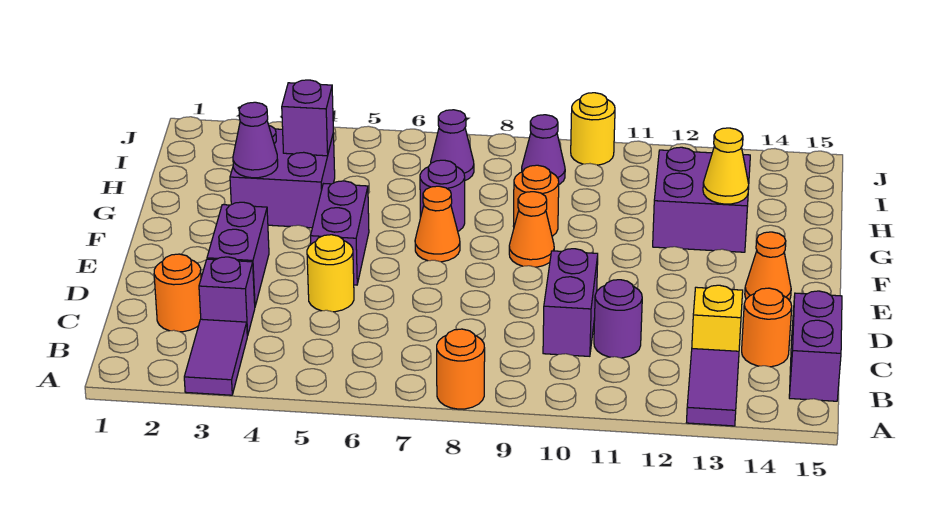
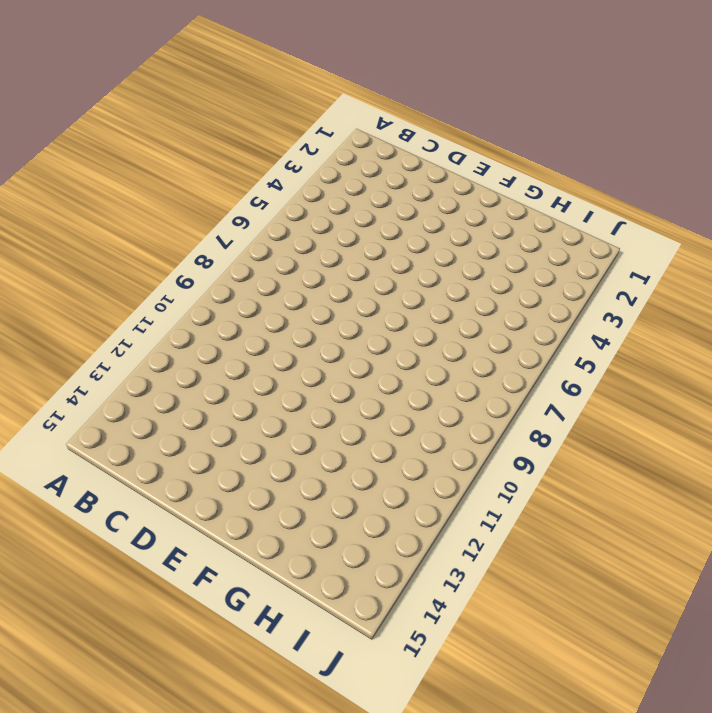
none -> purple 1x2 tile [184,319,247,395]
none -> orange 1x1 round brick [437,329,485,409]
none -> purple 1x2 tile [686,349,739,426]

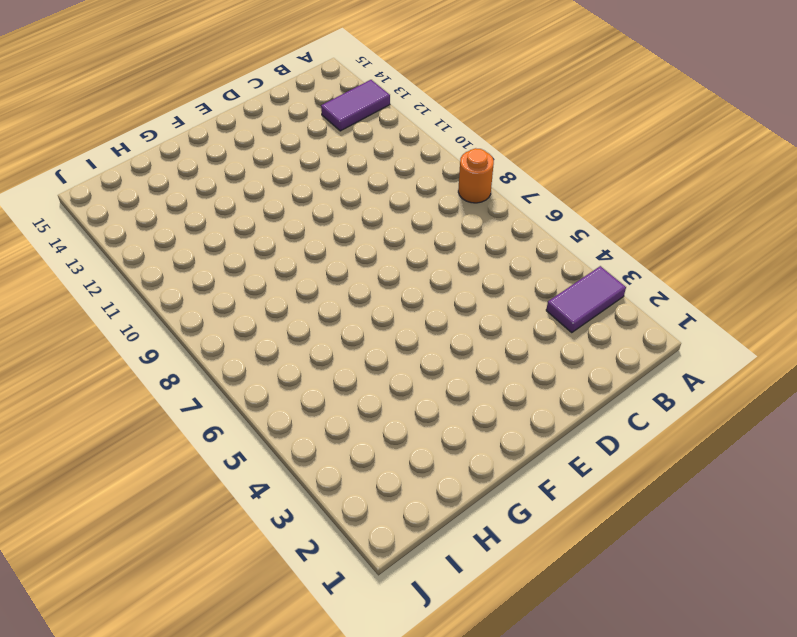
none -> purple 1x2 brick [789,291,842,401]
none -> orange 1x1 round brick [154,254,201,332]
none -> purple 1x1 brick [199,257,255,336]

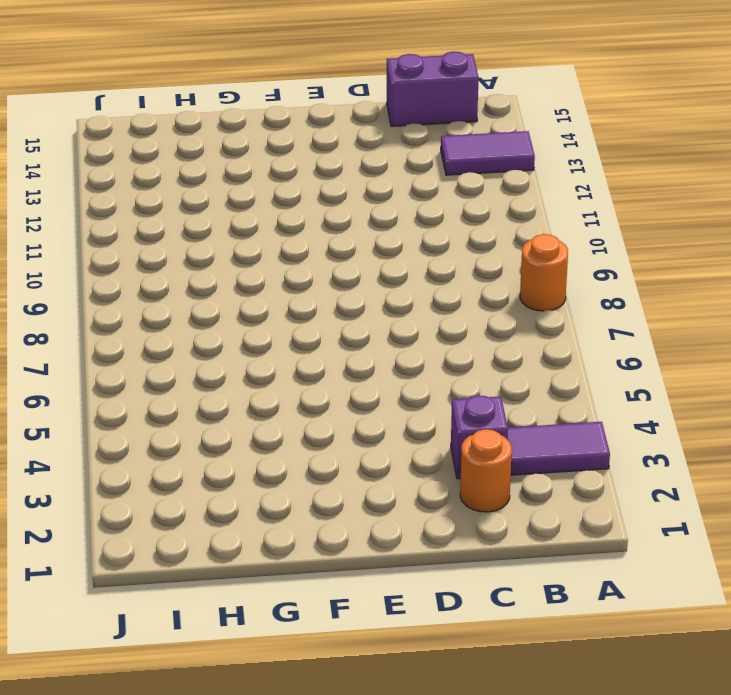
none -> purple 1x2 brick [543,249,598,356]
none -> purple 1x1 round brick [594,280,642,358]
none -> yellow 1x1 brick [692,285,743,351]

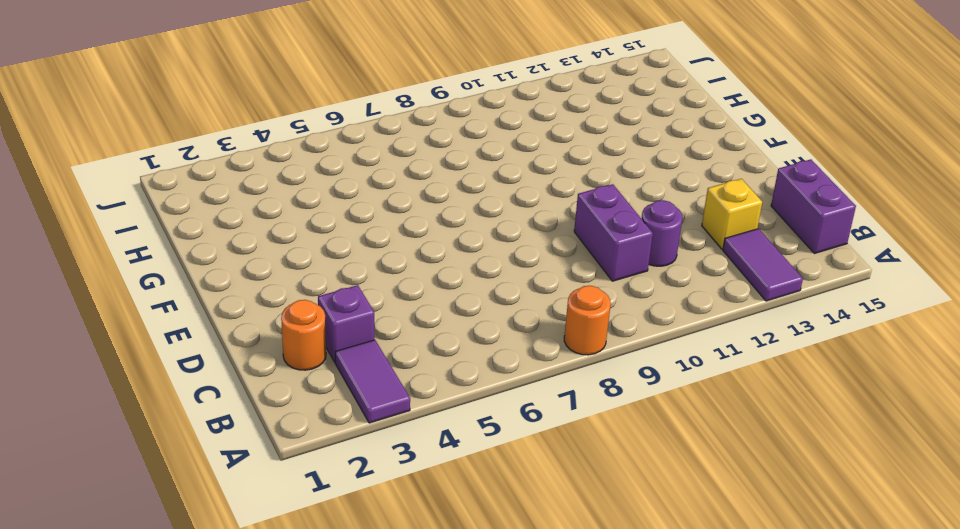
none -> orange 1x1 round brick [742,288,792,367]
none -> purple 1x2 brick [207,202,269,306]
none -> yellow 1x1 round brick [307,235,354,312]

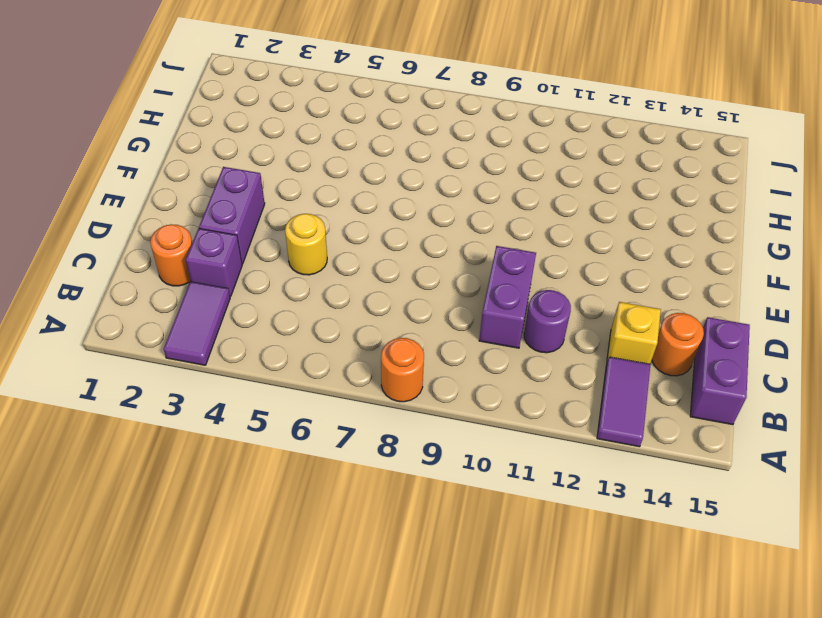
none -> purple 1x2 brick [311,181,369,285]
none -> orange 1x1 cone [745,232,791,301]
none -> orange 1x1 cone [415,186,460,262]

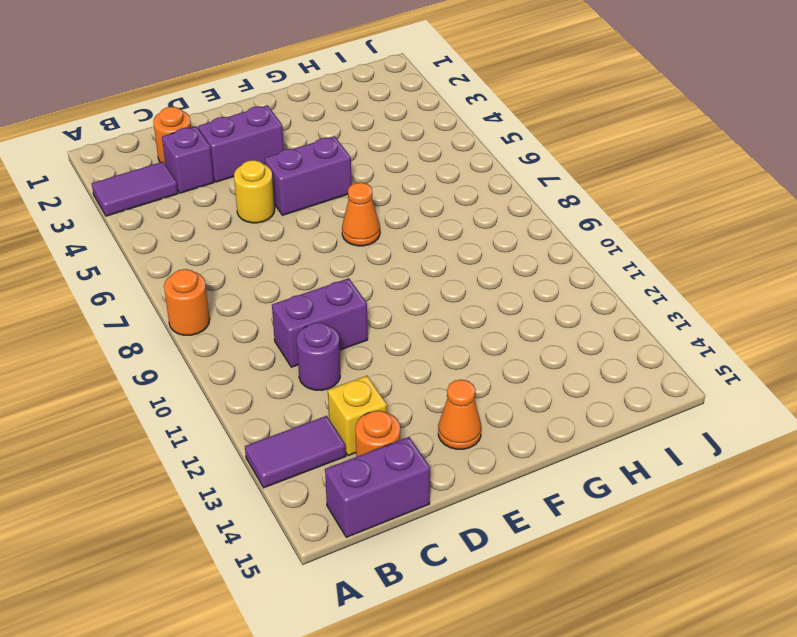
none -> orange 1x1 cone [509,192,554,267]
none -> purple 2x2 brick [230,126,335,228]
none -> purple 1x1 round brick [420,160,465,231]

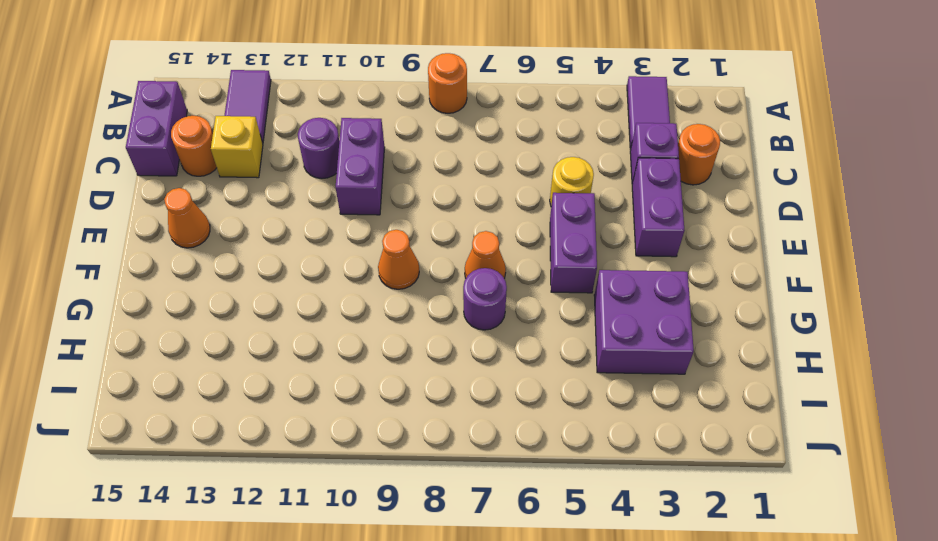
none -> orange 1x1 round brick [513,165,559,236]
none -> purple 2x2 brick [653,147,750,252]
none -> purple 1x1 cone [431,110,474,180]

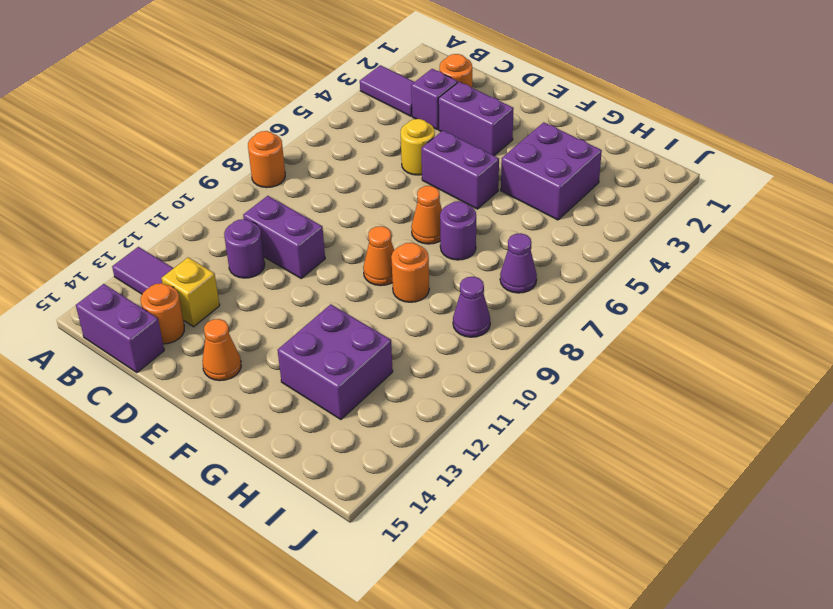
none -> yellow 1x1 round brick [571,93,615,165]
none -> purple 1x1 cone [233,102,278,178]
none -> yellow 1x1 cone [703,128,749,204]

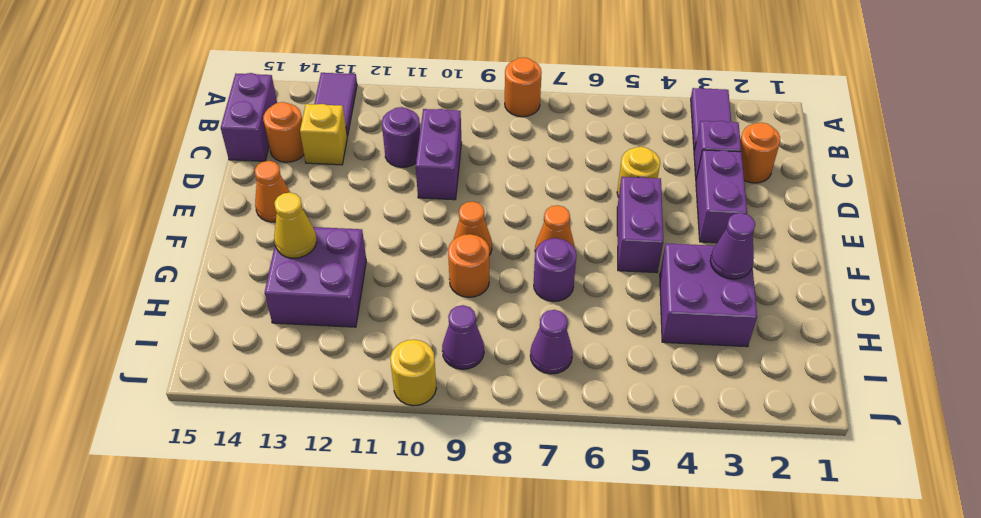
none -> purple 1x1 brick [282,80,333,156]

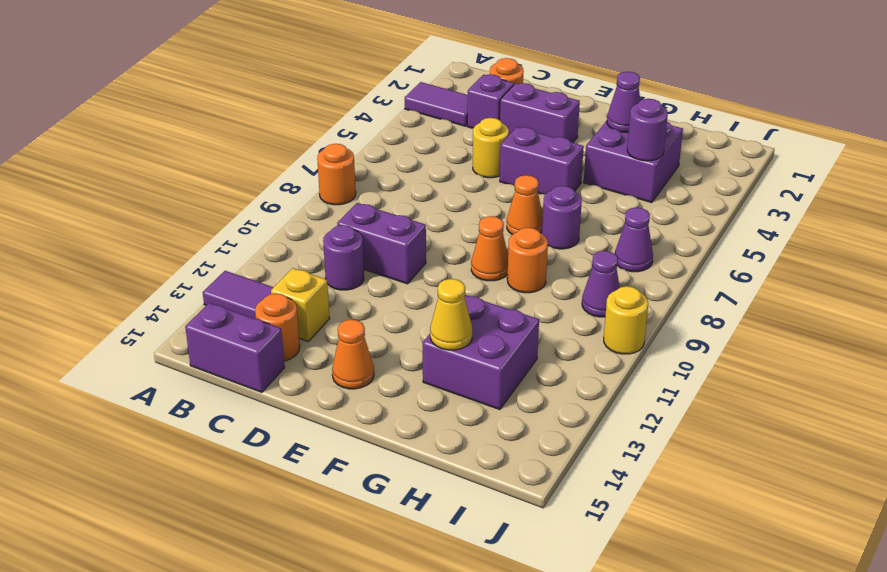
purple 1x1 round brick [627,99,668,161] -> purple 1x1 brick [282,80,333,156]

